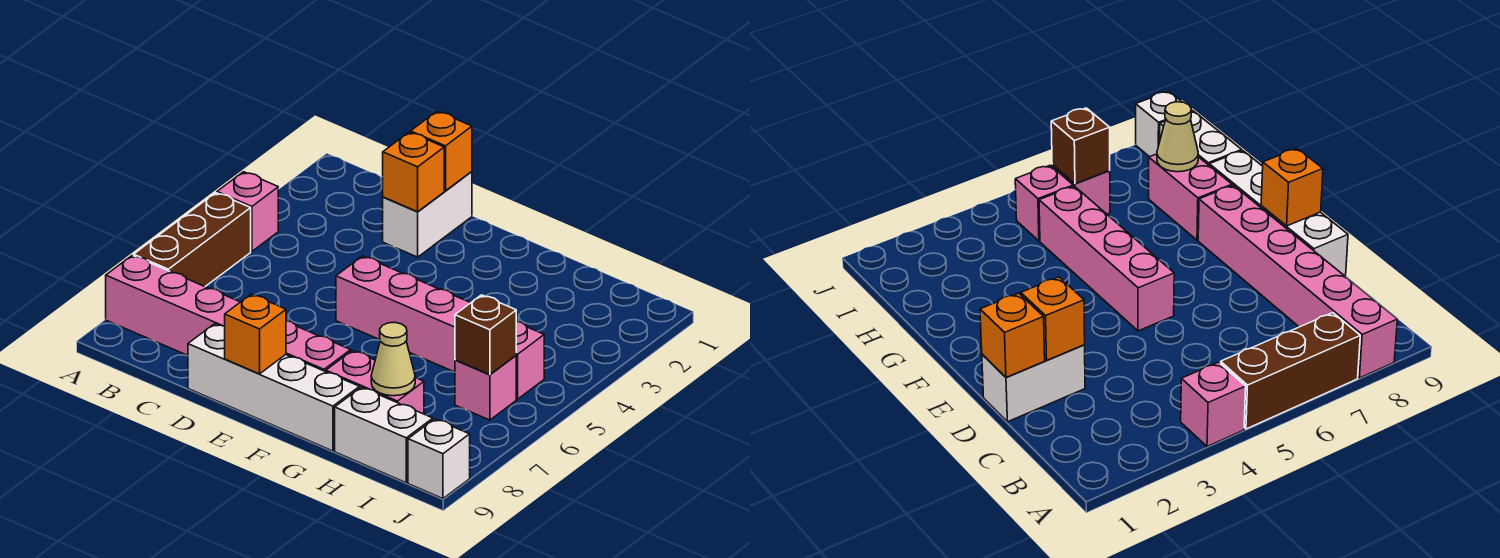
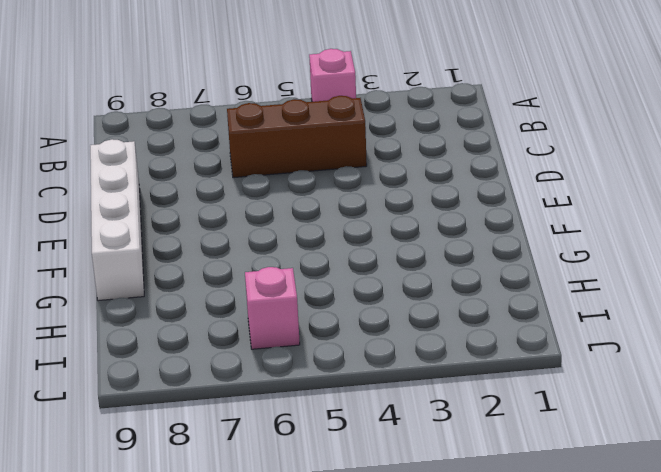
brown 1x3 brick [227,96,367,178] -> brown 1x3 brick moved to [134,193,251,286]
none -> pink 1x6 brick [106,255,351,372]
none -> white 1x2 brick [383,172,472,257]
none -> pink 1x4 brick [336,256,470,372]

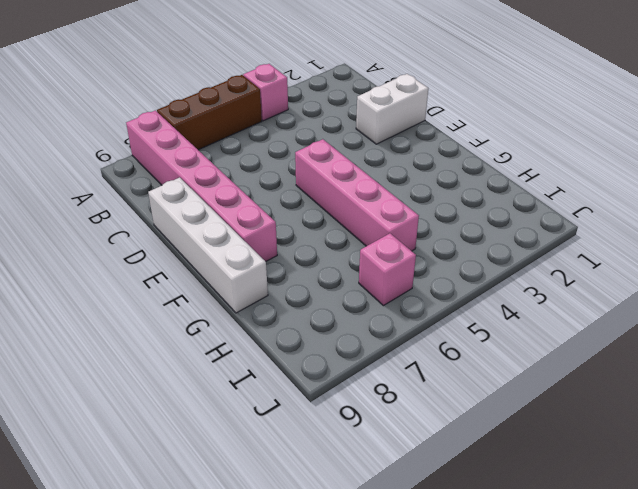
none -> pink 1x2 brick [326,351,424,414]
none -> white 1x2 brick [335,387,433,483]
none -> pink 1x1 brick [516,321,544,399]

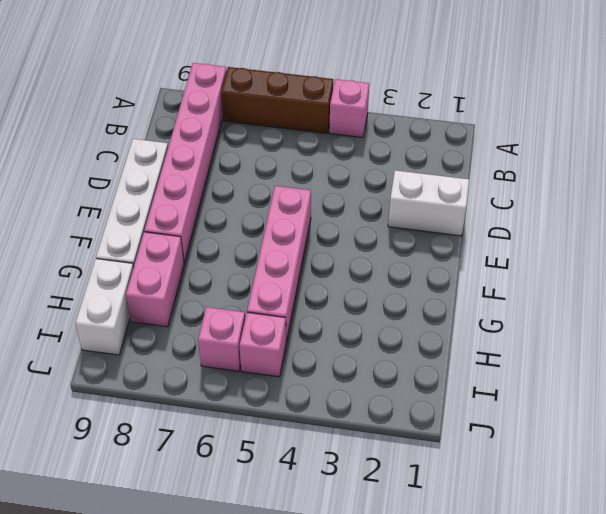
none -> white 1x1 brick [408,419,470,499]
none -> orange 1x1 brick [411,111,472,191]
none -> orange 1x1 brick [383,132,444,212]

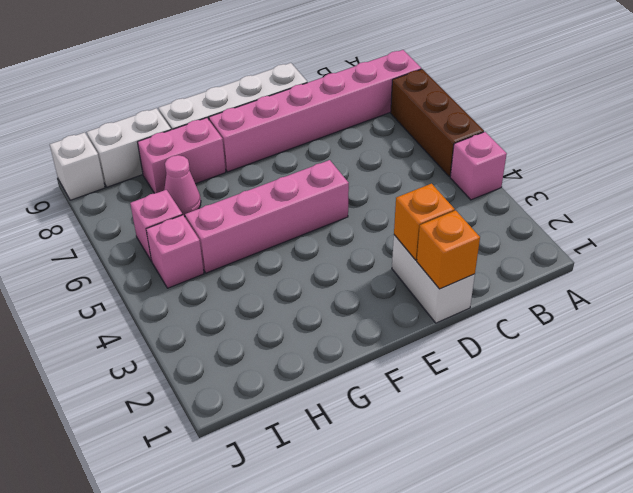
pink 1x1 cone [164,155,201,217] -> none
none -> orange 1x1 brick [225,294,286,374]
none -> tan 1x1 cone [371,322,415,396]
none -> brown 1x1 brick [455,295,516,375]

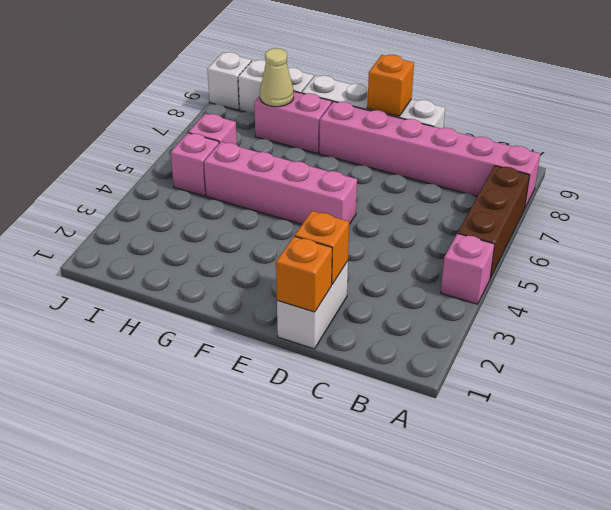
none -> brown 1x1 brick [455,295,516,375]

